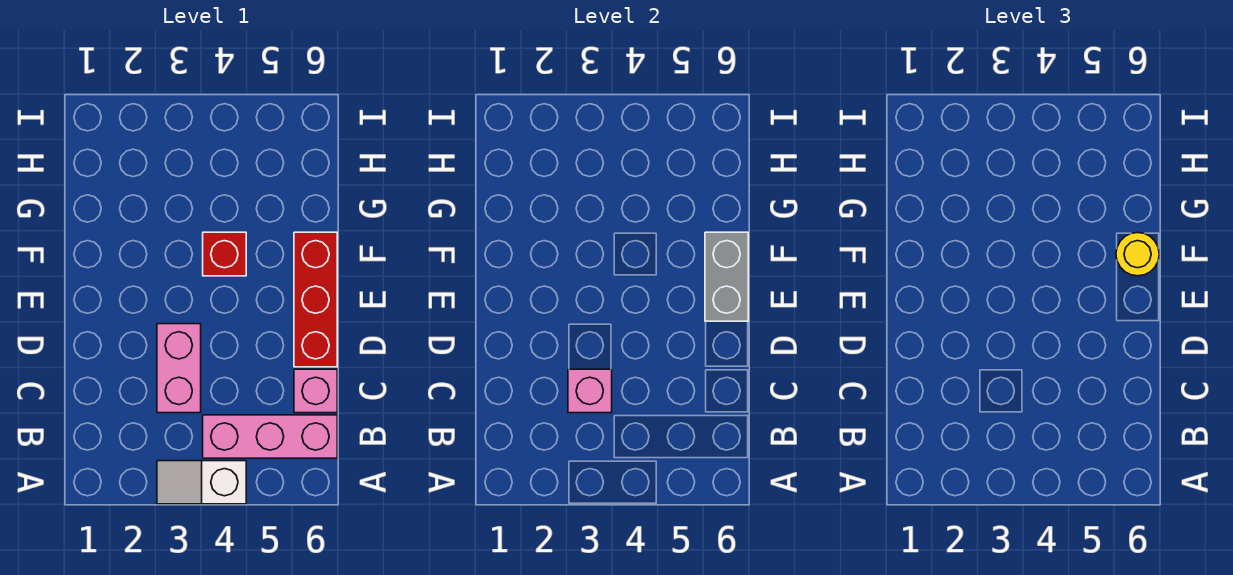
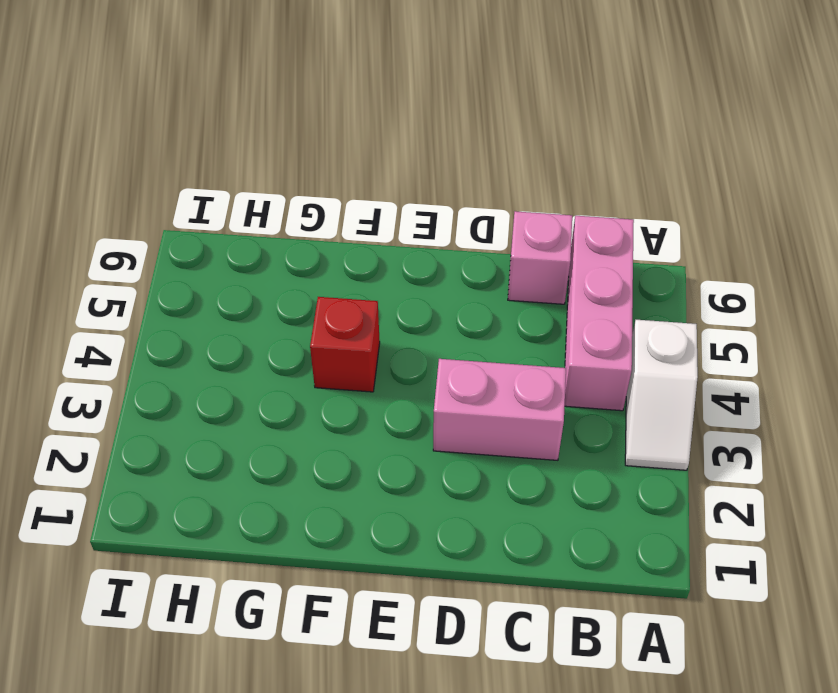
none -> red 1x3 brick [294,232,337,367]
none -> pink 1x1 brick [568,369,612,413]

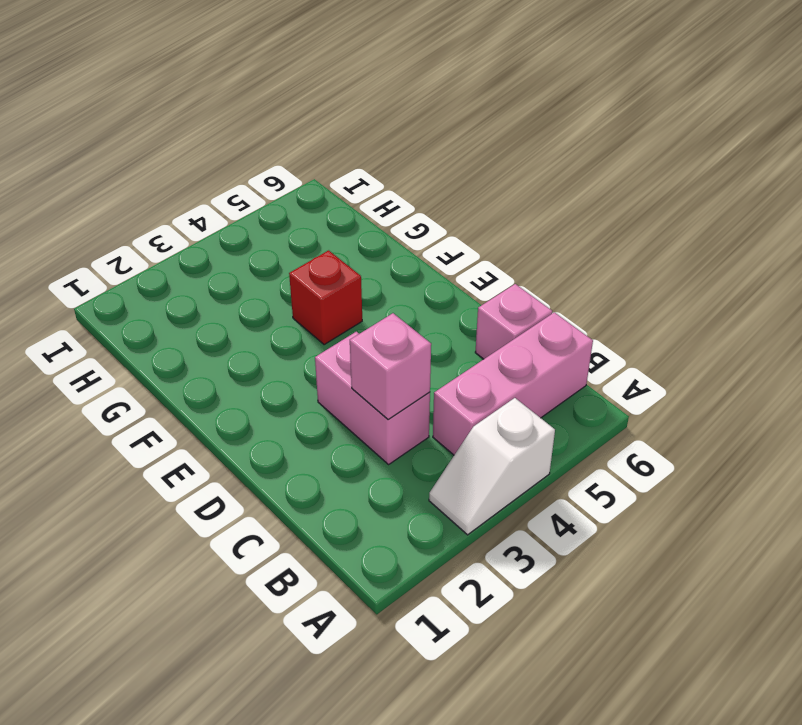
none -> red 1x3 brick [294,232,337,367]
none -> grey 1x2 brick [705,232,748,321]

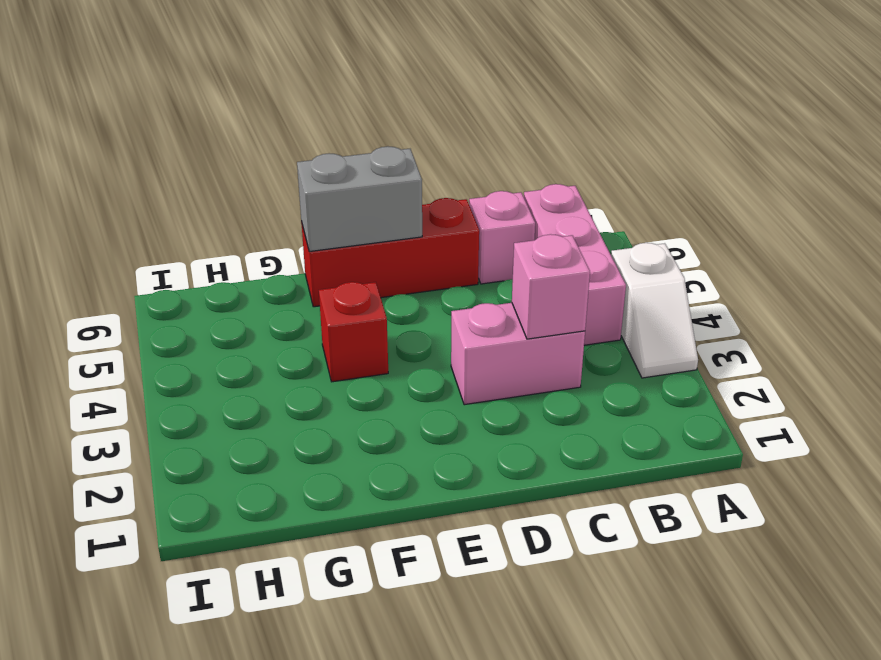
none -> yellow 1x1 round brick [1116,233,1159,276]

